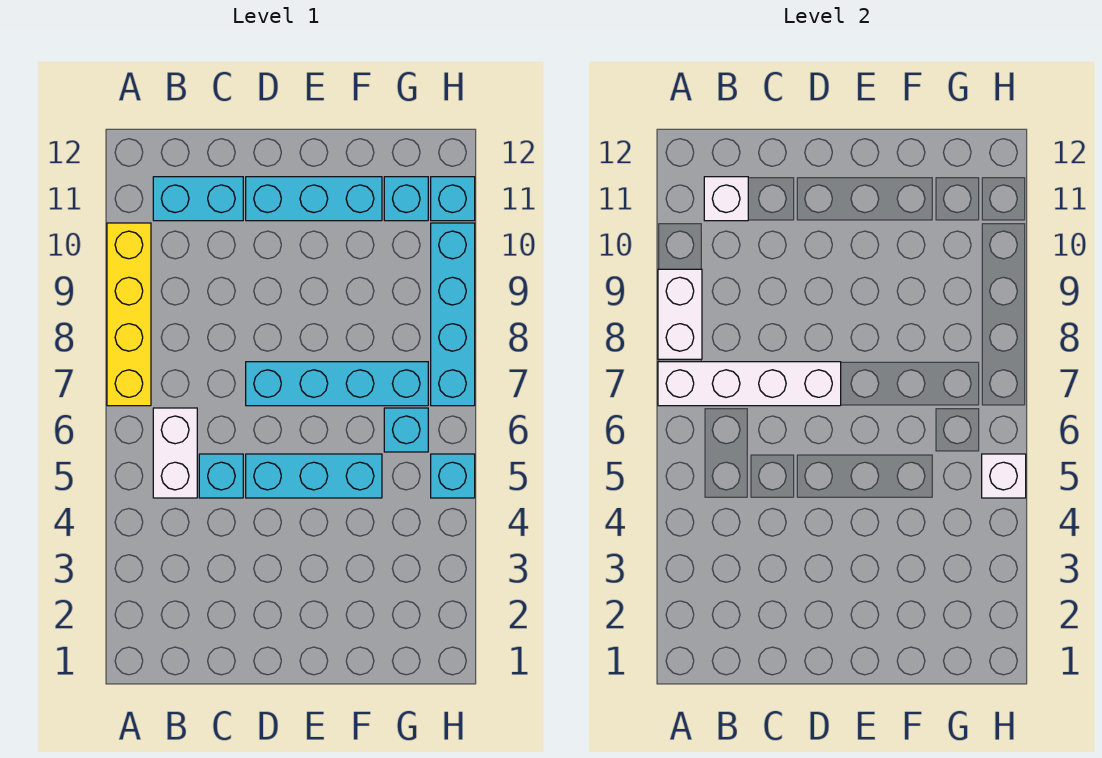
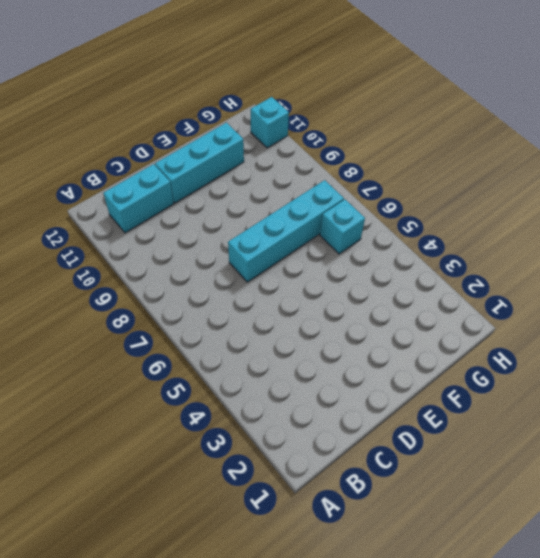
none -> yellow 1x4 brick [107,223,151,406]
none -> white 1x2 brick [153,408,197,498]
none -> cyan 1x1 brick [199,454,243,498]

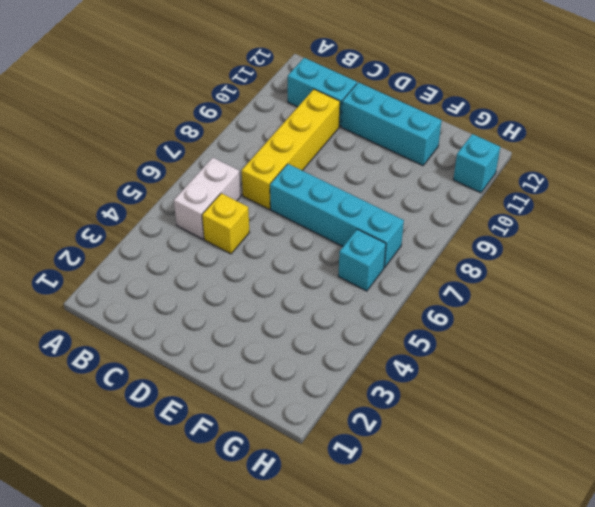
yellow 1x1 brick [202,193,250,254] -> cyan 1x1 brick [199,454,243,498]
yellow 1x4 brick [242,89,340,209] -> yellow 1x4 brick moved to [107,223,151,406]
none -> cyan 1x3 brick [246,454,382,498]
none -> cyan 1x1 brick [384,177,428,221]
none -> cyan 1x1 brick [431,454,475,498]

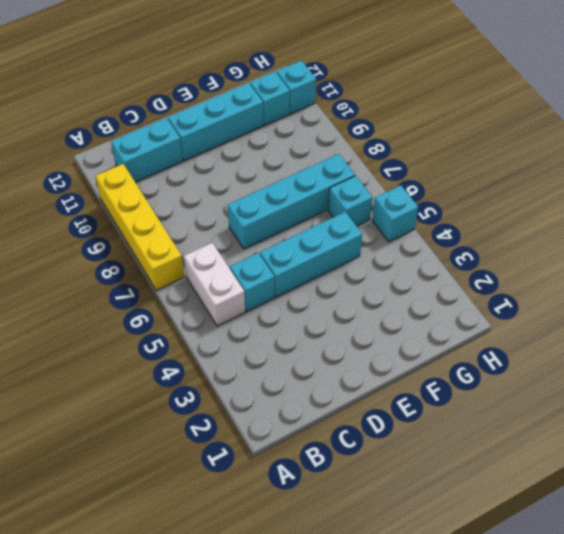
none -> cyan 1x4 brick [431,223,475,406]
none -> white 1x4 brick [658,362,841,406]
none -> white 1x2 brick [658,269,702,359]

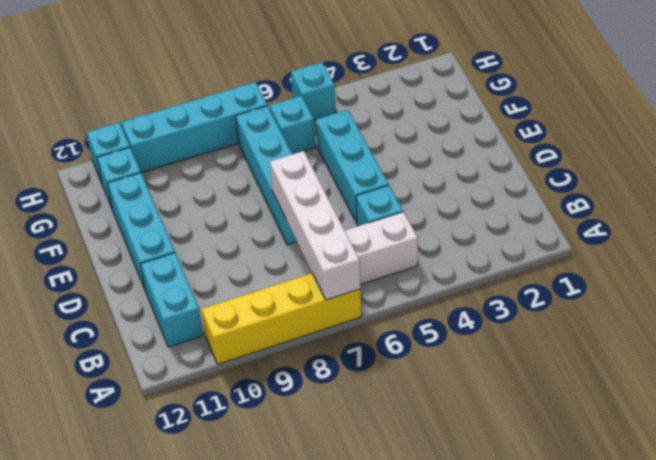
none -> white 1x2 brick [658,269,702,359]
none -> white 1x1 brick [704,177,748,221]
none -> white 1x1 brick [982,454,1026,498]

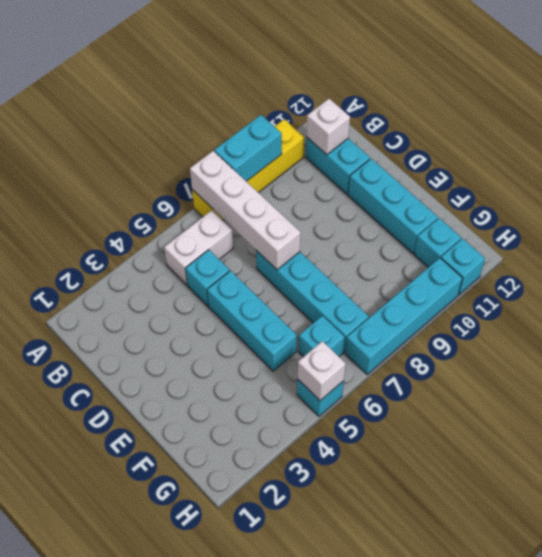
cyan 1x2 brick [214,115,282,181] -> white 1x2 brick [658,269,702,359]

